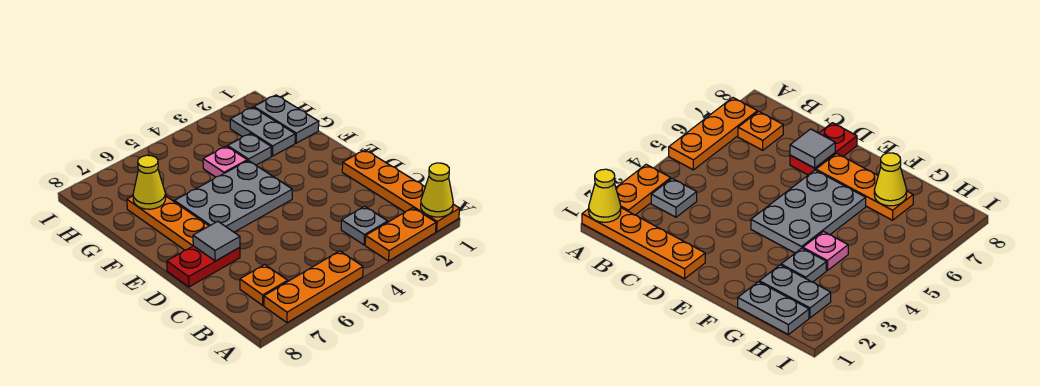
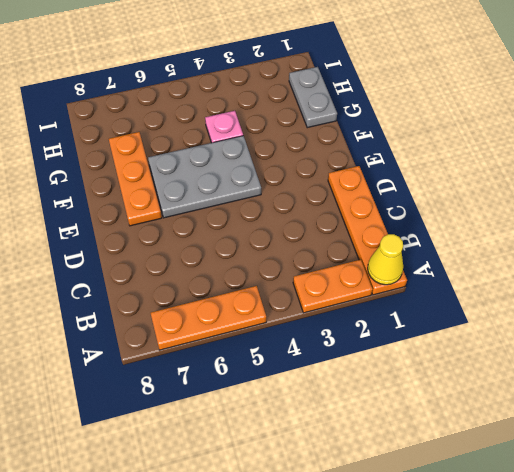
none -> grey 1x1 plate [341,206,388,245]
none -> orange 1x1 plate [240,265,288,305]
none -> red 1x2 plate [167,246,240,287]

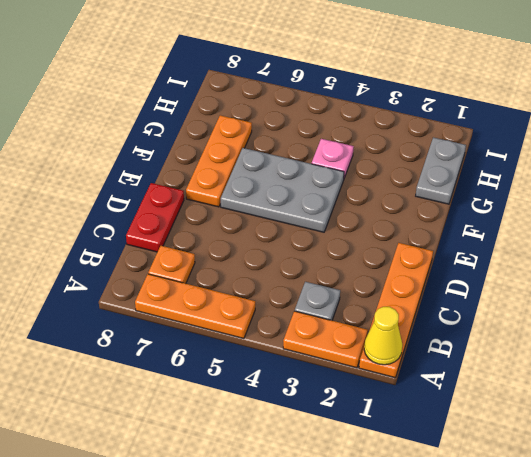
red 1x2 plate [126,183,184,252] -> red 1x2 plate turned to [167,246,240,287]
none -> grey 1x2 plate [230,107,295,156]
none -> grey 1x1 plate [228,133,271,165]
none -> grey 1x1 tile [193,221,240,261]

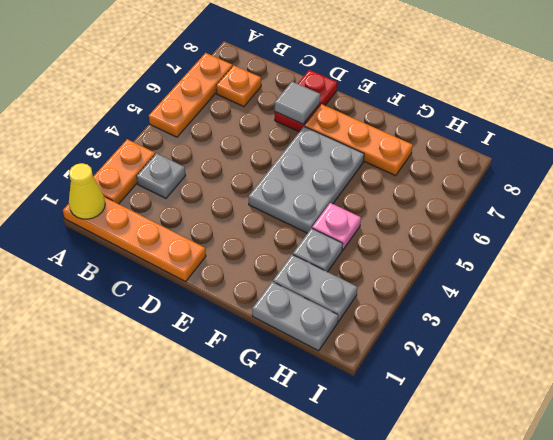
none -> yellow 1x1 cone [133,155,166,209]

